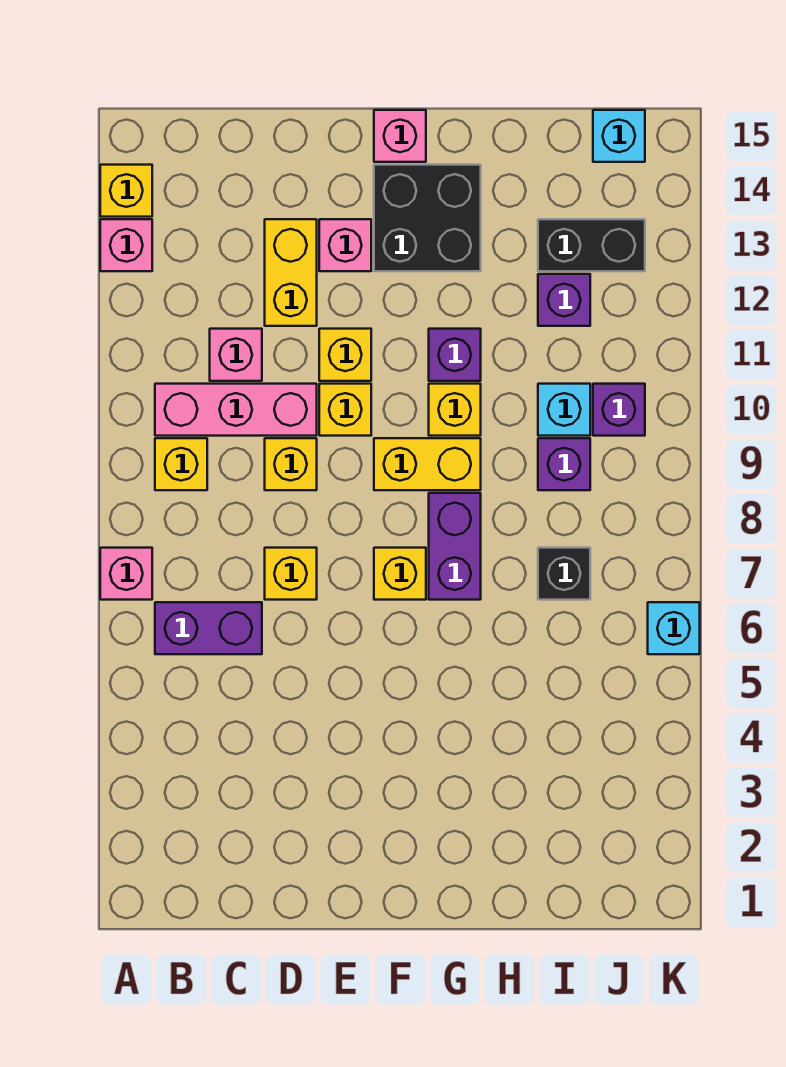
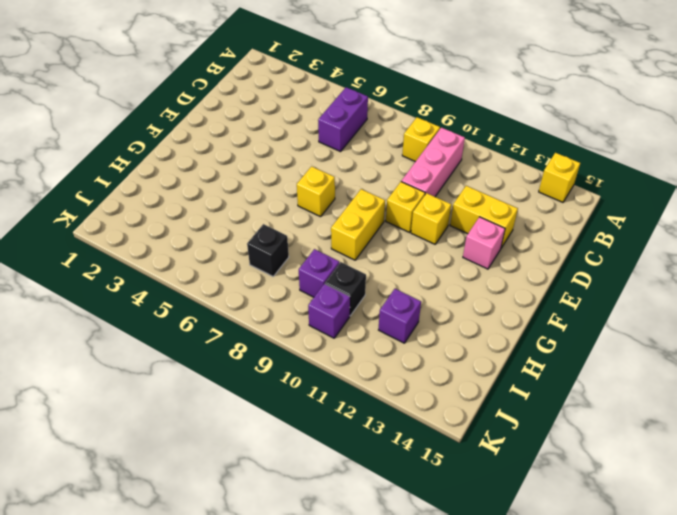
black 1x1 brick [325,262,366,316] -> cyan 1x1 brick [538,384,590,436]
none -> pink 1x1 brick [100,548,152,600]
none -> pink 1x1 brick [100,219,152,271]
none -> pink 1x1 brick [210,329,262,381]

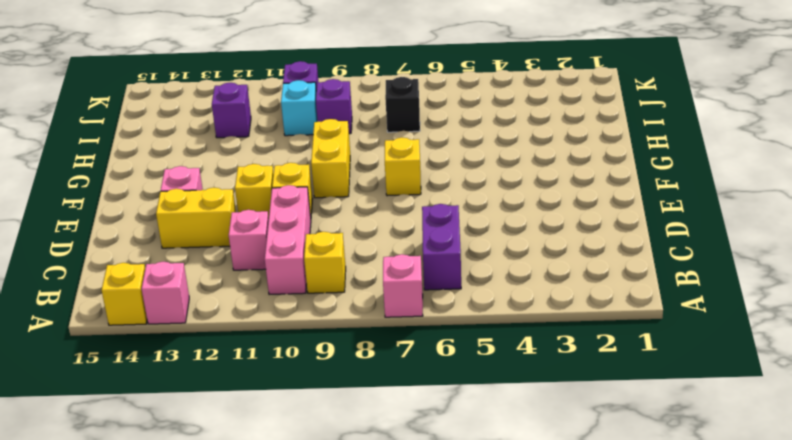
none -> yellow 1x1 brick [265,548,317,600]
none -> yellow 1x1 brick [265,438,317,490]
none -> black 2x2 brick [374,165,481,271]

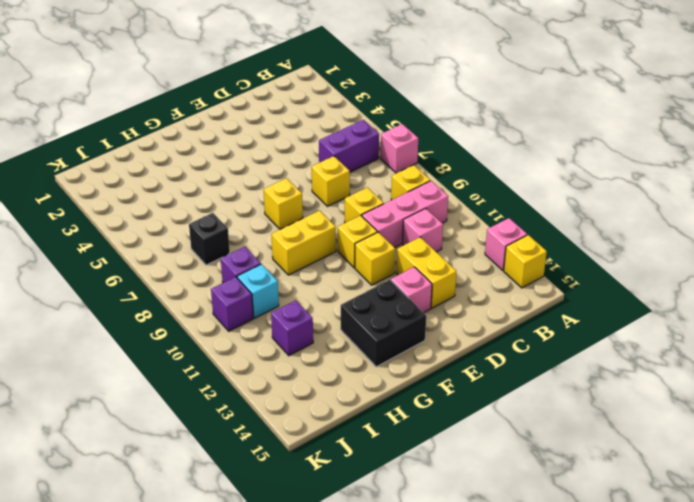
none -> pink 1x1 brick [374,110,426,162]
none -> purple 1x2 brick [429,493,481,600]
none -> yellow 1x1 brick [429,384,481,436]

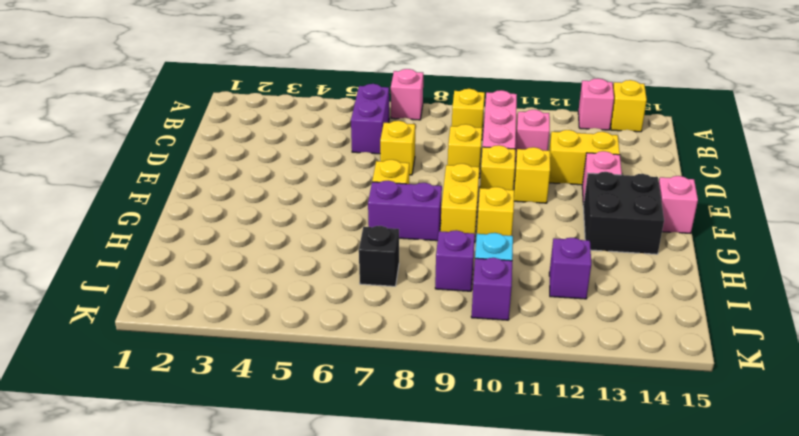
none -> purple 1x1 brick [429,329,481,381]
none -> black 1x2 brick [538,219,645,271]
none -> cyan 1x1 brick [593,110,645,162]

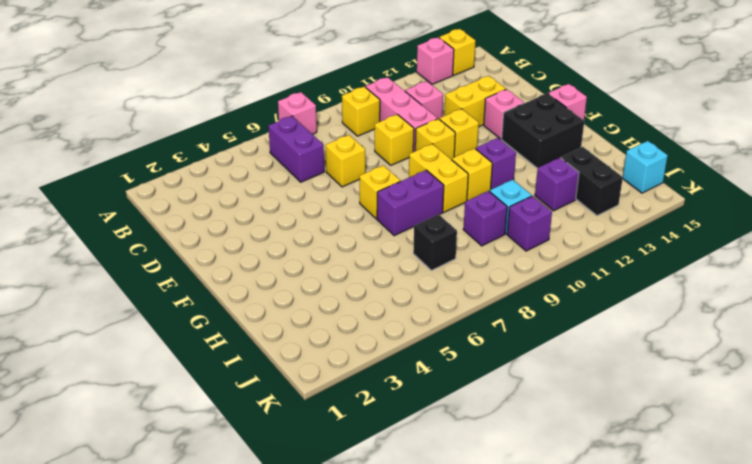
none -> cyan 1x1 brick [648,602,700,654]

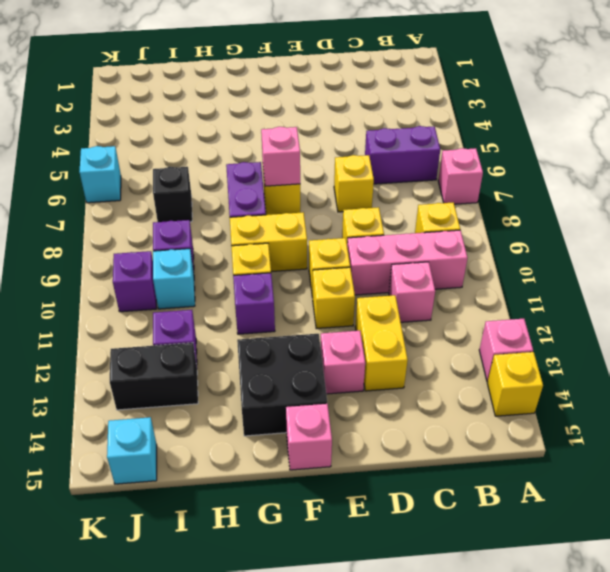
pink 1x1 brick [261,127,300,186] -> none

